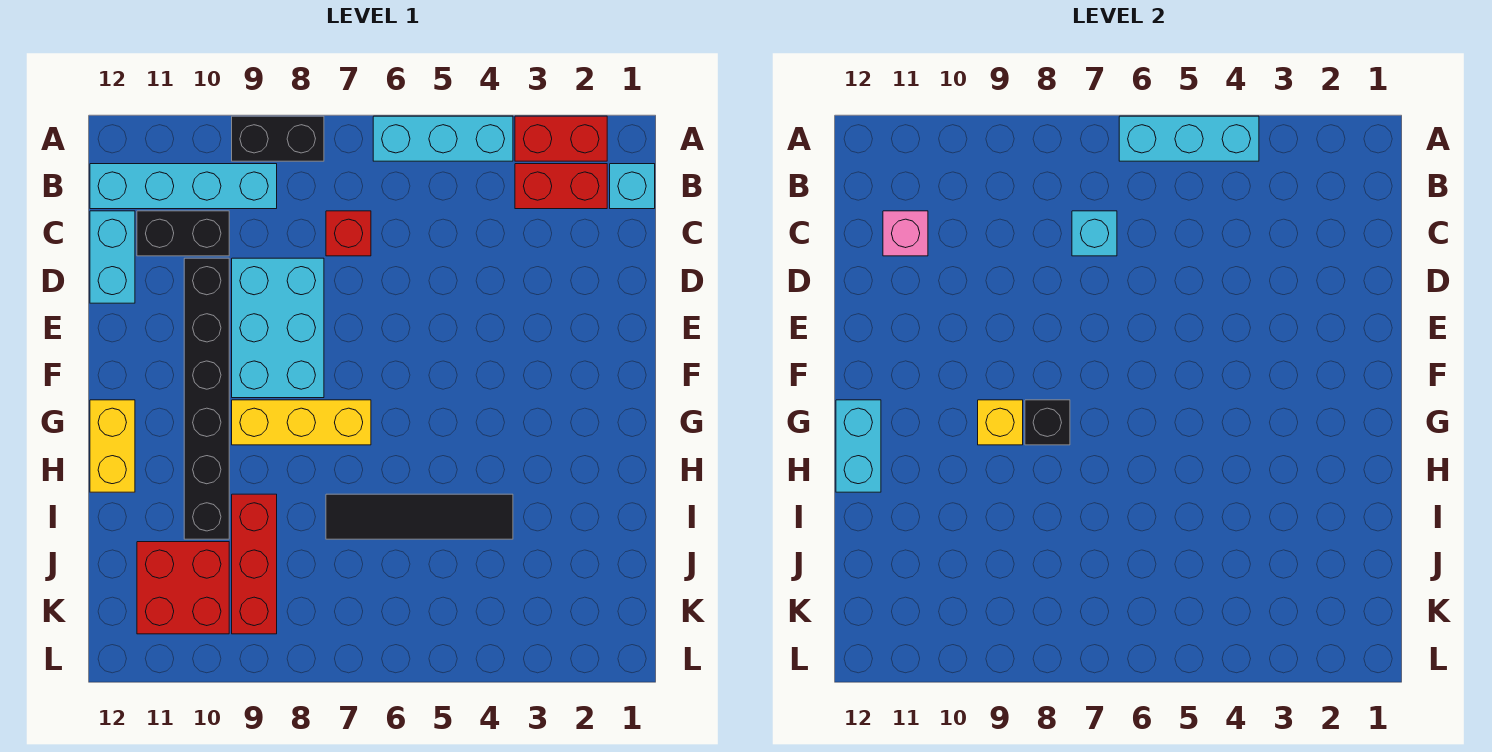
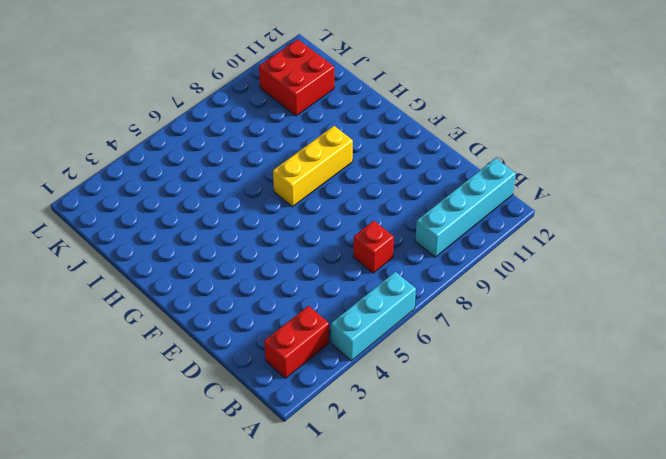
none -> red 1x2 brick [515,116,607,161]
none -> black 1x2 brick [232,116,324,161]
none -> cyan 1x1 brick [610,164,655,209]

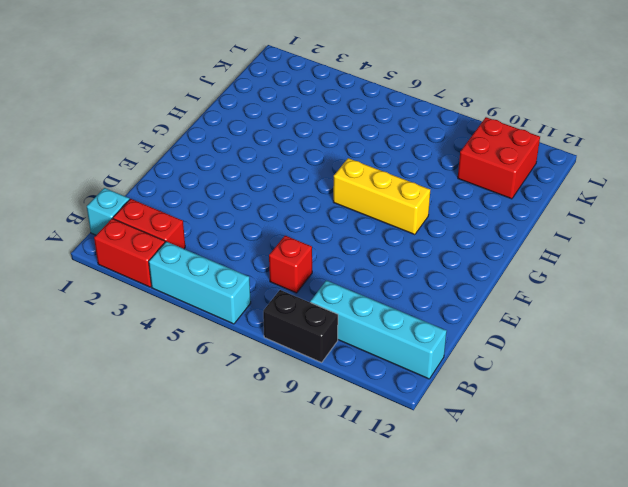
none -> black 1x2 brick [137,211,229,256]
none -> cyan 1x2 brick [90,211,135,303]
none -> cyan 2x3 brick [232,258,324,398]

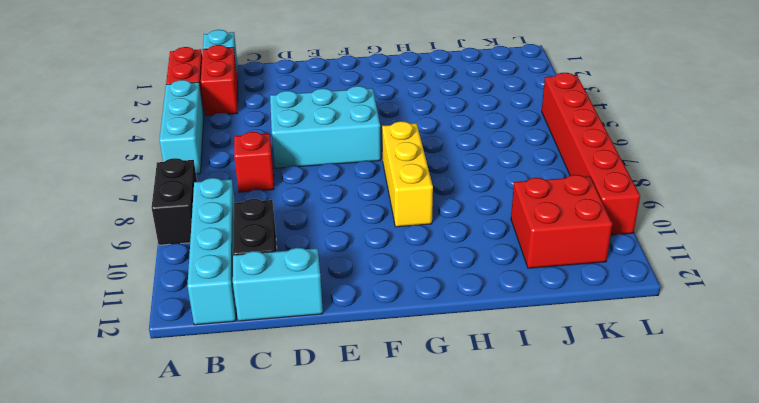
cyan 2x3 brick [270,86,381,168] -> cyan 2x3 brick moved to [232,258,324,398]
red 1x6 brick [542,73,640,235] -> none
none -> black 1x6 brick [184,258,229,539]
none -> yellow 1x2 brick [90,400,135,492]
none -> black 1x4 tile [326,494,513,539]

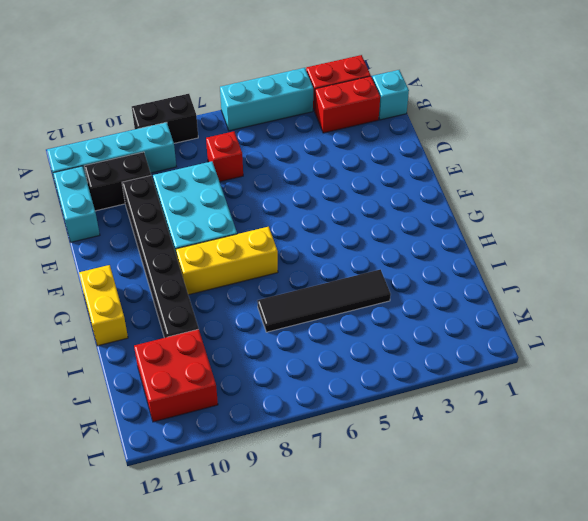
none -> red 1x3 brick [232,494,277,634]
none -> cyan 1x3 brick [1119,116,1259,161]
none -> cyan 1x1 brick [1072,211,1117,256]

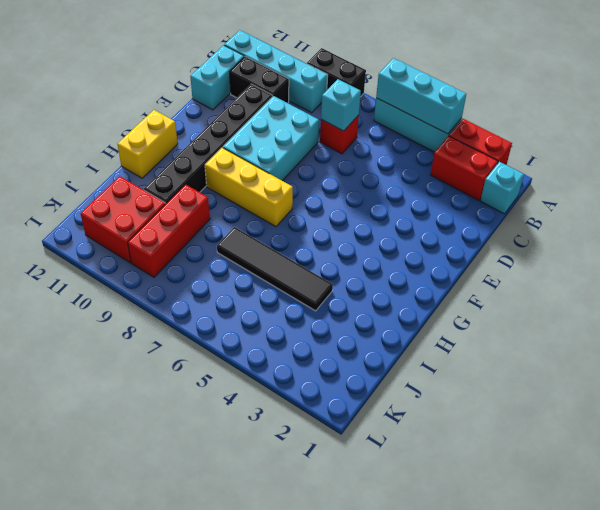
none -> pink 1x1 brick [883,211,928,256]
none -> black 1x1 brick [1025,400,1070,445]
none -> yellow 1x1 brick [978,400,1023,445]

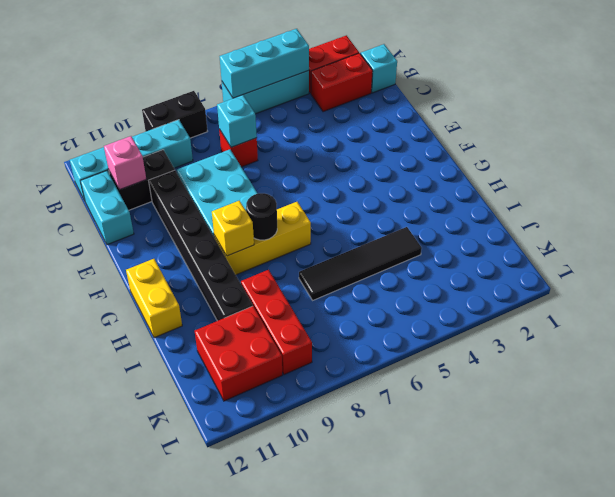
black 1x1 round brick [246,193,277,240] -> black 1x1 brick [1025,400,1070,445]
none -> cyan 1x2 brick [836,400,881,492]

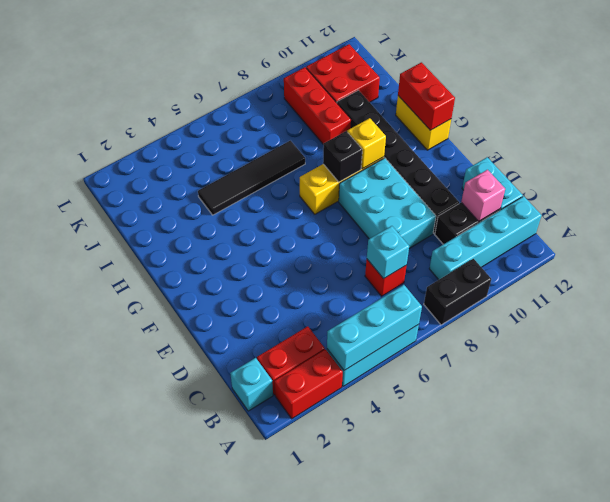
red 1x2 brick [398,62,455,130] -> cyan 1x2 brick [836,400,881,492]

